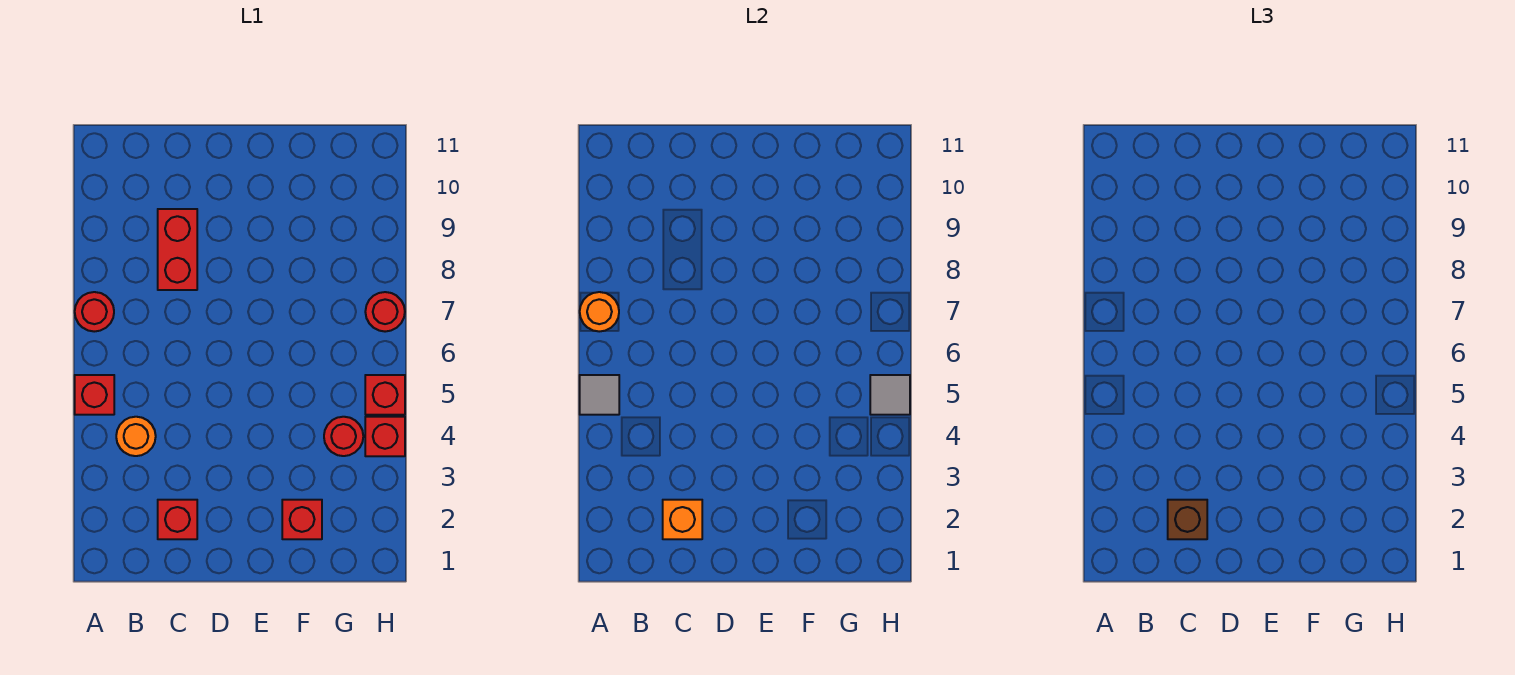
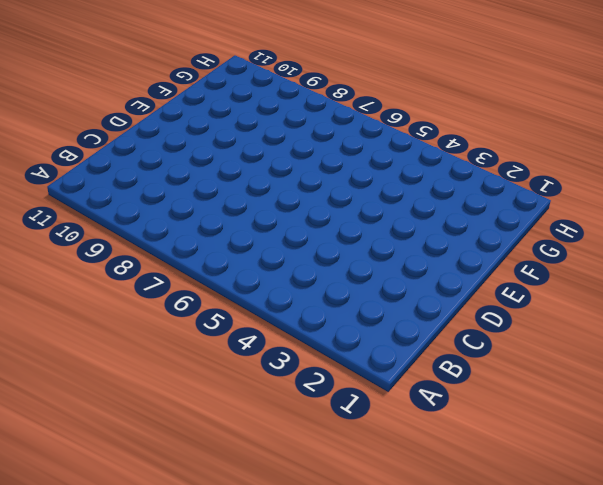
none -> red 1x1 brick [75,375,114,415]
none -> red 1x1 round brick [75,292,114,332]
none -> orange 1x1 round brick [116,417,156,456]

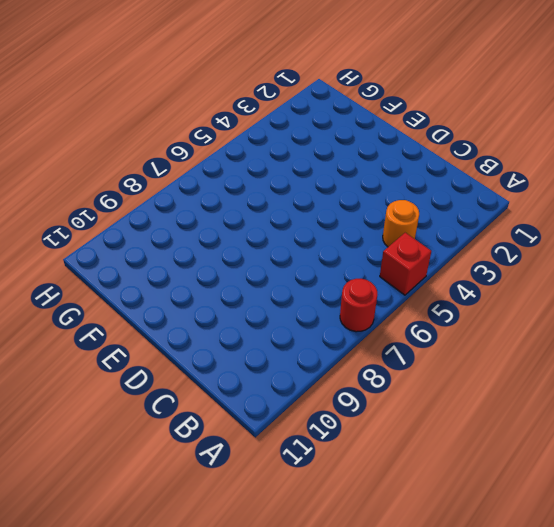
none -> red 1x1 brick [158,500,197,539]
none -> red 1x2 brick [158,209,197,290]
none -> red 1x1 brick [282,500,322,539]

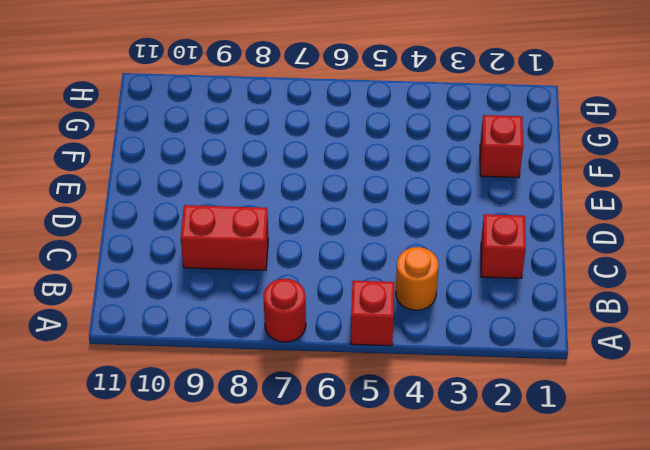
none -> red 1x1 round brick [324,417,363,456]
none -> red 1x1 brick [365,417,405,456]
none -> red 1x1 brick [365,375,405,415]

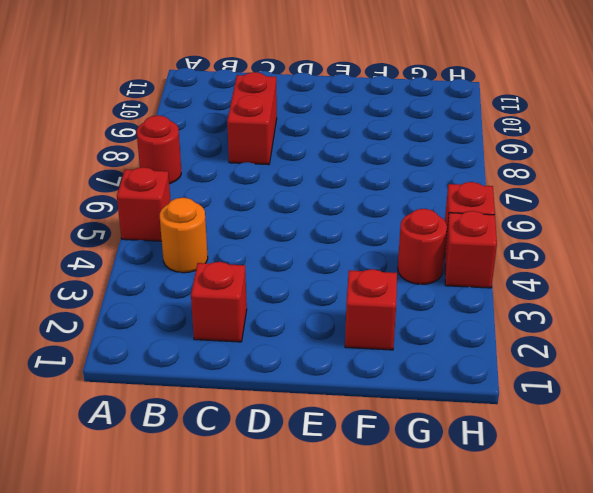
none -> red 1x1 round brick [365,292,405,332]
none -> grey 1x1 tile [580,375,619,415]
none -> orange 1x1 round brick [580,292,619,332]

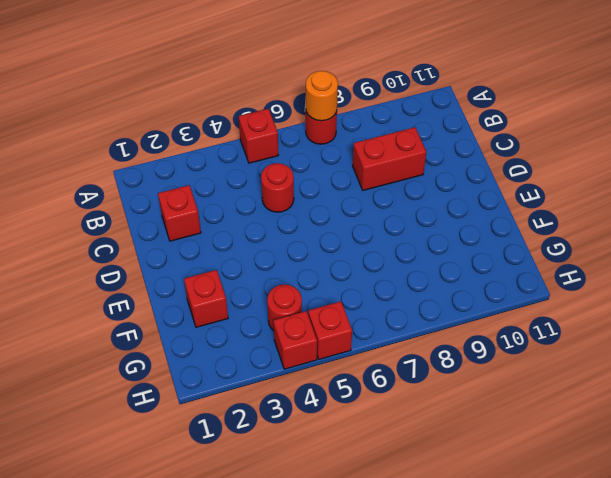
red 1x1 round brick [261,163,294,212] -> red 1x1 round brick moved to [365,292,405,332]
none -> orange 1x1 round brick [116,417,156,456]
none -> grey 1x1 tile [580,375,619,415]
none -> orange 1x1 brick [663,500,702,539]

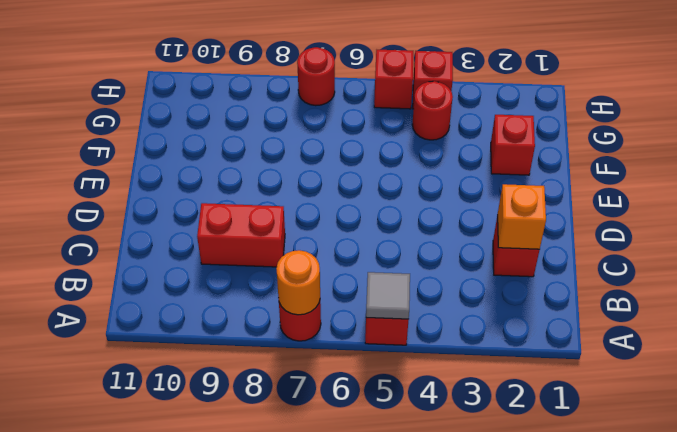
none -> orange 1x1 round brick [116,417,156,456]
none -> grey 1x1 tile [870,375,910,415]
none -> brown 1x1 brick [1168,500,1207,539]

